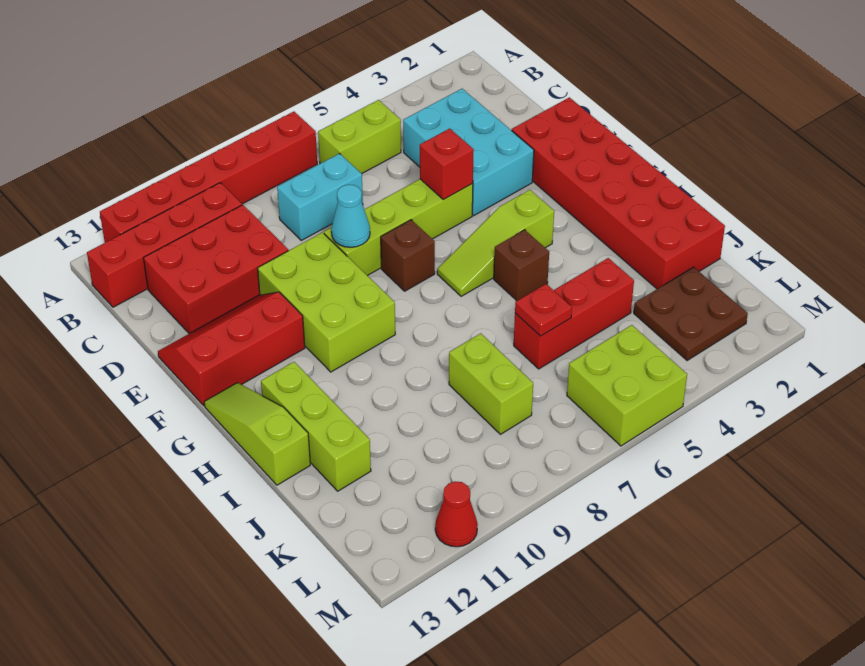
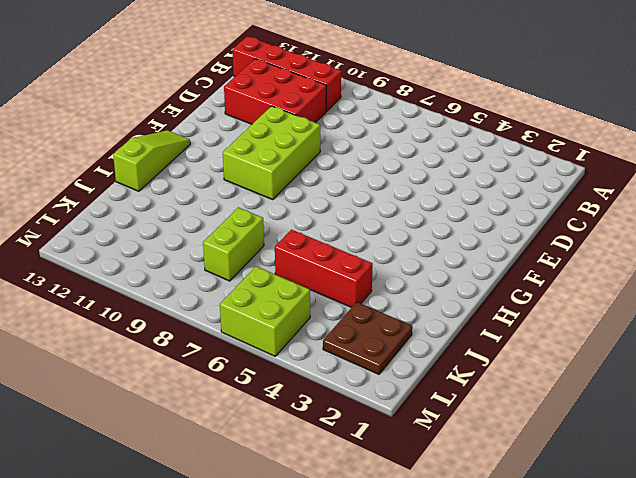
none -> red 1x6 brick [100,112,317,242]
none -> lime 1x2 brick [318,100,401,174]
none -> cyan 2x3 brick [403,89,534,215]

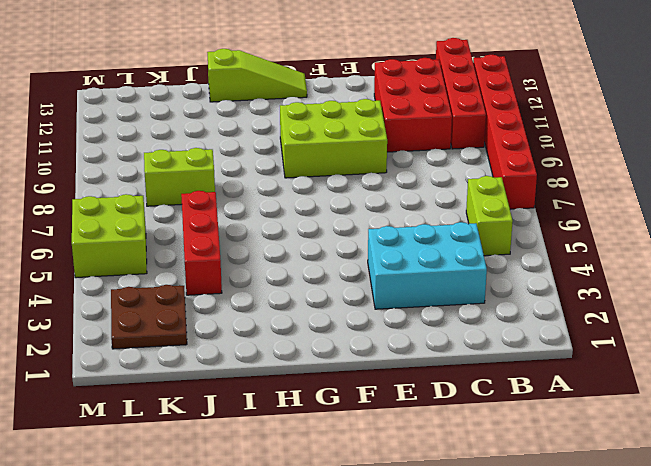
none -> cyan 1x2 brick [277,154,363,240]
none -> red 2x6 brick [511,97,725,289]
none -> lime 1x4 brick [324,179,473,276]

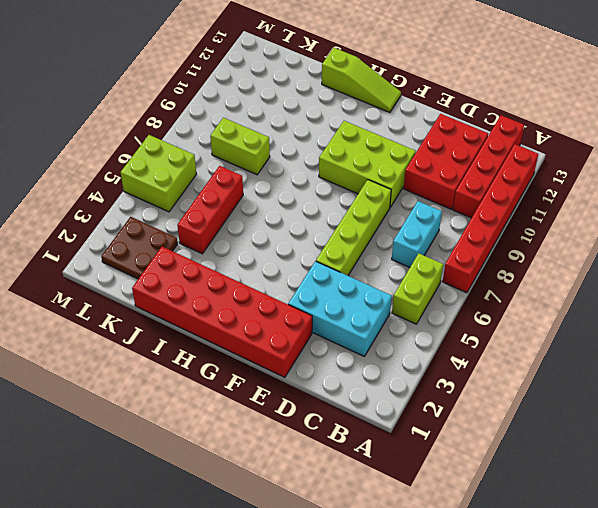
none -> red 2x3 slope [158,292,305,406]
none -> brown 1x1 brick [381,220,435,291]
none -> lime 1x3 slope [437,190,554,296]

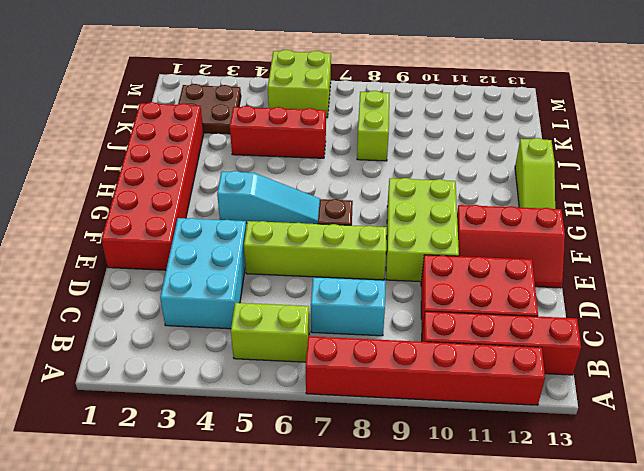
cyan 1x3 slope [217,171,320,224] -> lime 1x3 slope [437,190,554,296]
none -> brown 1x1 brick [494,230,549,301]
none -> lime 1x3 brick [261,362,371,491]
none -> red 1x1 cone [435,481,478,547]

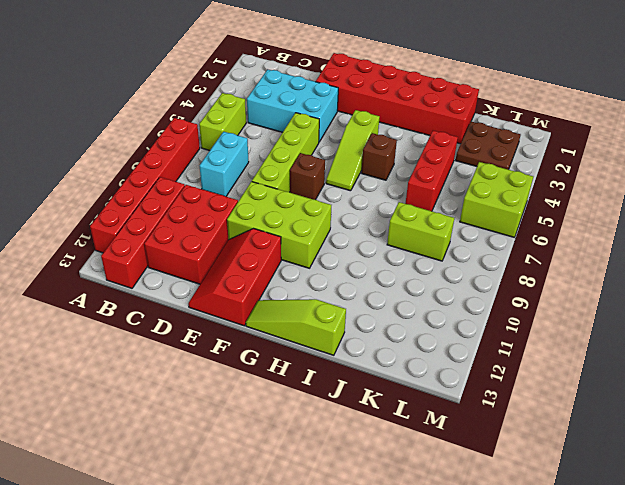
none -> lime 1x3 brick [261,362,371,491]
none -> red 1x1 cone [435,481,478,547]
none -> red 1x1 brick [420,128,474,200]

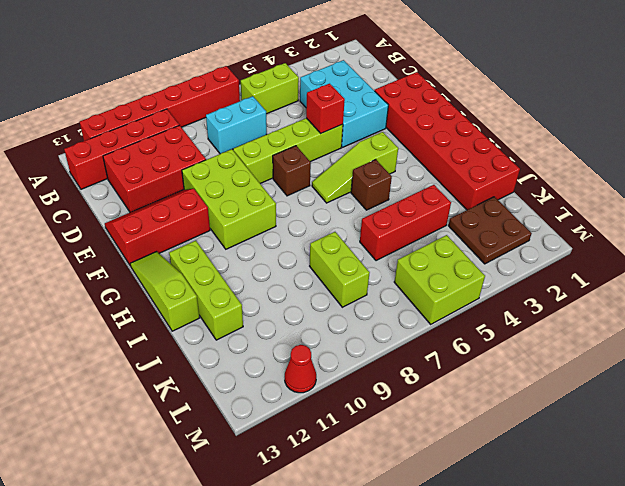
none -> cyan 1x1 cone [331,185,370,247]
none -> red 1x1 plate [515,284,572,336]

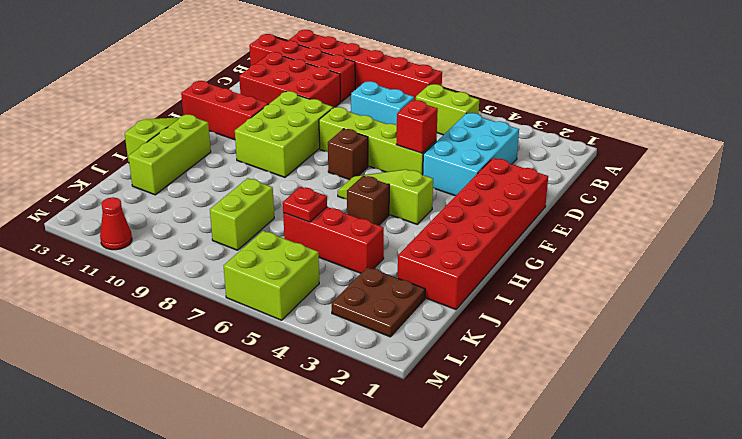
none -> cyan 1x1 cone [331,185,370,247]

